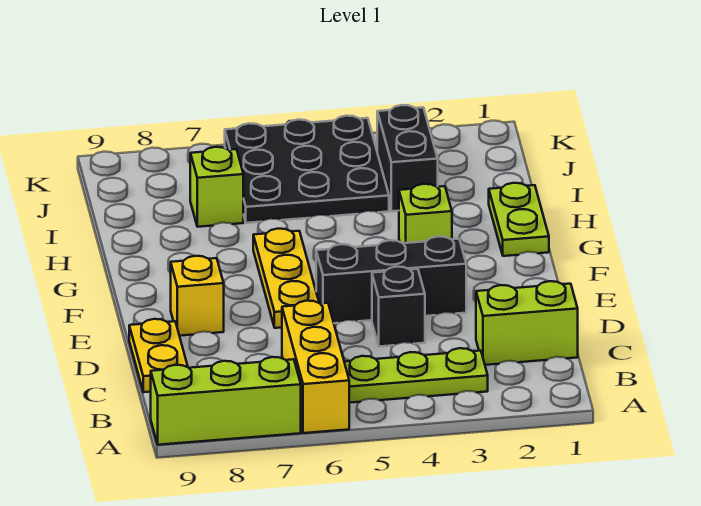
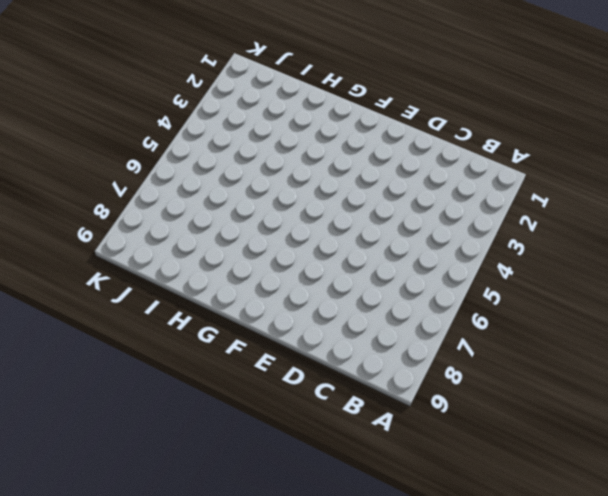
none -> yellow 1x3 brick [282,301,349,433]
none -> lime 1x3 brick [151,357,301,445]
none -> lime 1x3 plate [344,348,488,403]

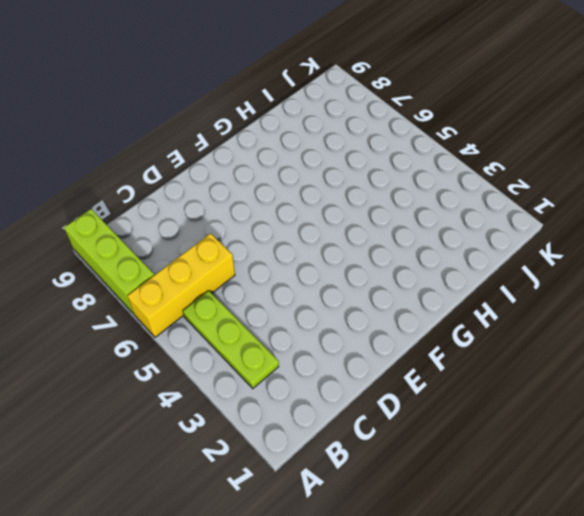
none -> lime 1x2 brick [476,281,578,365]
none -> yellow 1x2 plate [129,319,188,392]
none -> black 1x1 brick [372,267,425,347]

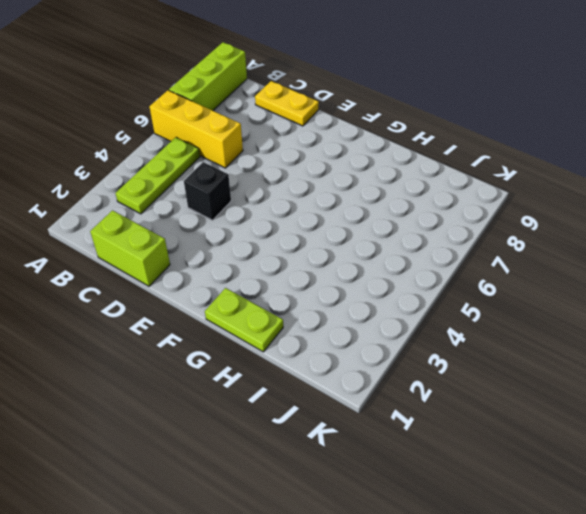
lime 1x2 brick [90,210,170,286] -> lime 1x2 brick turned to [476,281,578,365]
none -> black 1x3 brick [316,236,466,323]
none -> yellow 1x3 plate [253,229,319,328]
none -> yellow 1x1 brick [171,256,224,336]

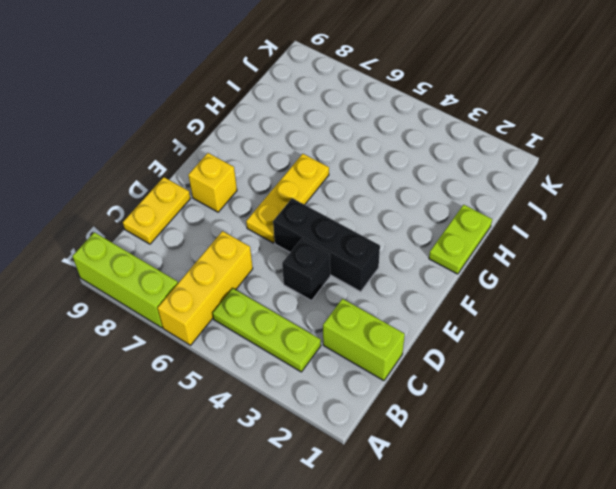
none -> lime 1x1 brick [399,184,452,243]
none -> black 1x2 brick [377,105,438,211]
none -> black 3x3 plate [225,116,389,223]

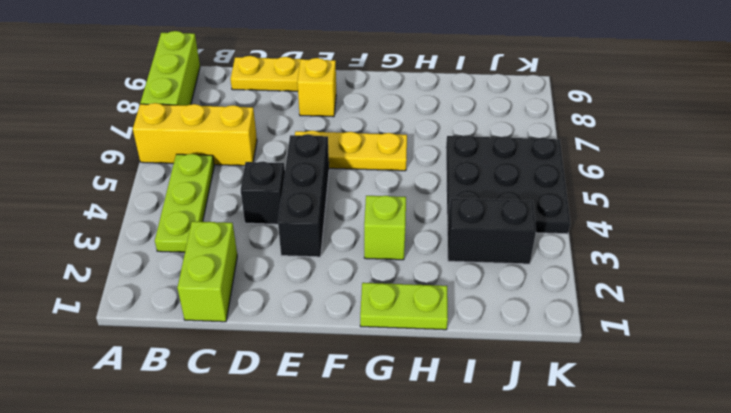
none -> lime 1x1 brick [190,147,243,227]

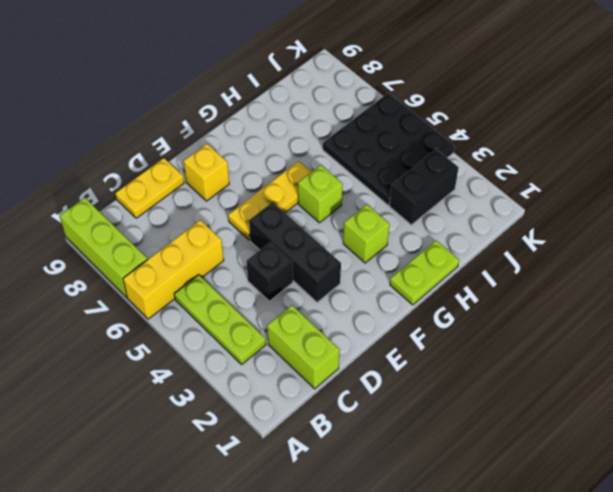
lime 1x1 brick [298,165,342,223] -> lime 1x1 brick moved to [190,147,243,227]

